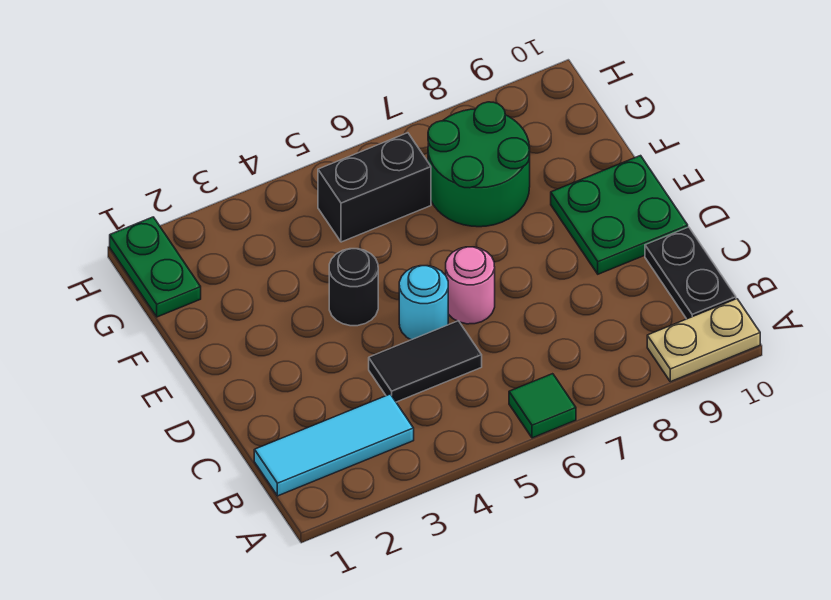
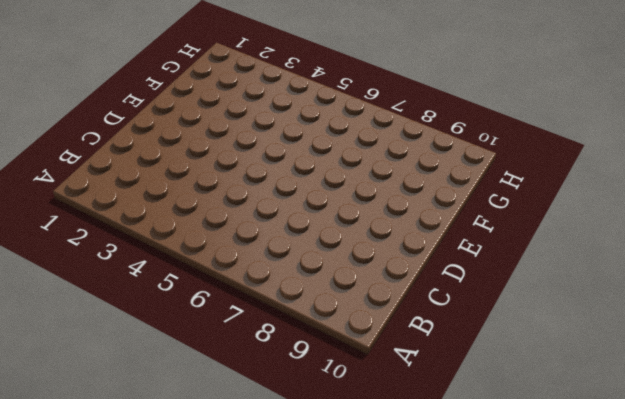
none -> green 1x1 tile [509,374,576,438]
none -> tan 1x2 plate [647,299,760,382]
none -> cyan 1x3 tile [254,394,414,496]

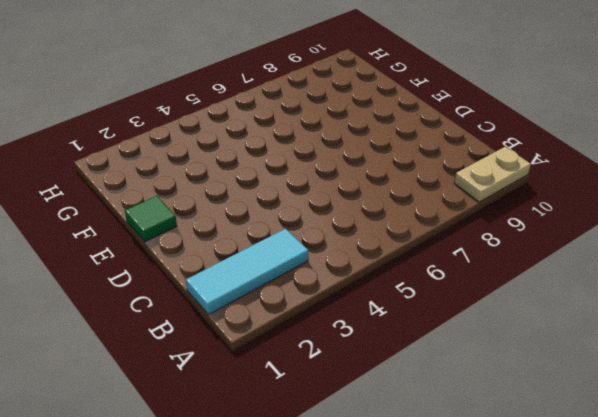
green 1x1 tile [125,196,177,242] -> green 1x1 tile moved to [509,374,576,438]
none -> black 1x2 plate [645,227,736,319]
none -> black 1x2 tile [369,321,482,402]
none -> cyan 1x1 round brick [399,266,448,340]

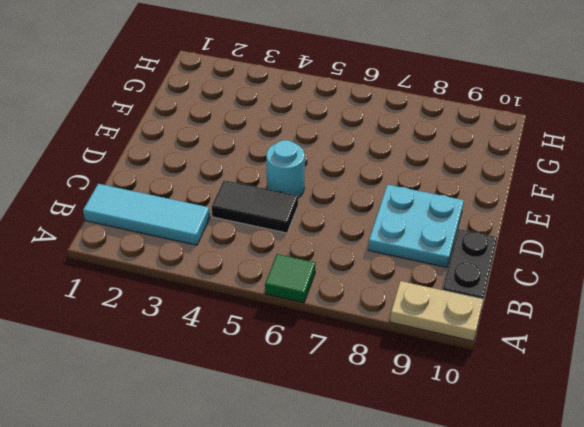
cyan 2x2 plate [368,184,464,267] -> green 2x2 plate [551,156,688,274]
none -> pink 1x1 round brick [446,247,495,324]
none -> black 1x1 round brick [329,249,378,326]
none -> green 2x2 round brick [428,102,530,227]

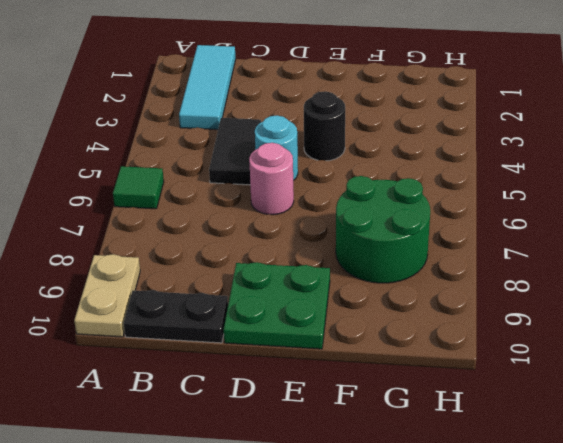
none -> green 1x2 plate [110,217,201,317]
none -> black 1x2 brick [318,133,431,242]

